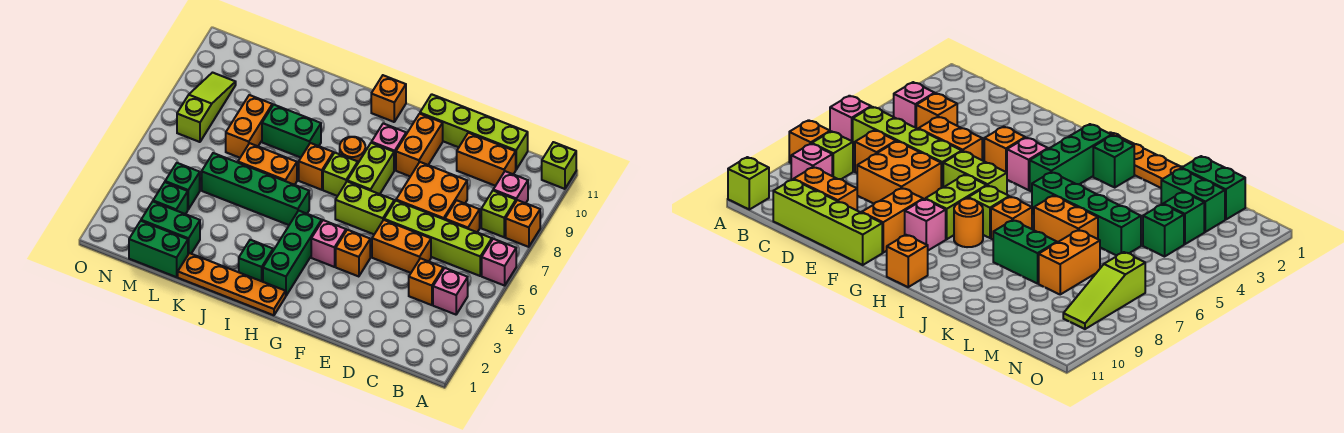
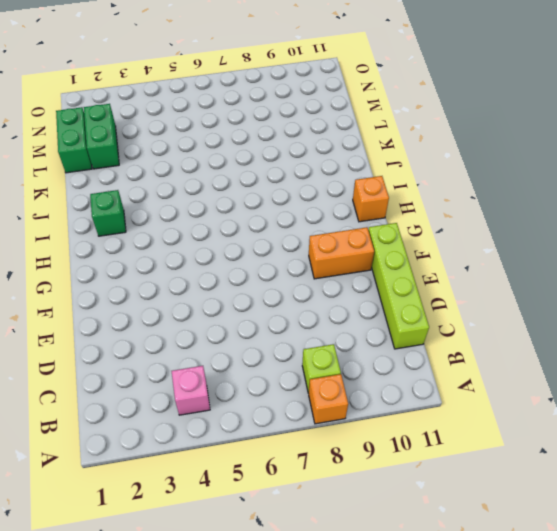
none -> pink 1x1 brick [482,239,516,286]
none -> lime 1x1 brick [542,142,576,189]
none -> lime 1x4 brick [384,201,492,276]
none -> pink 1x1 brick [493,171,528,203]

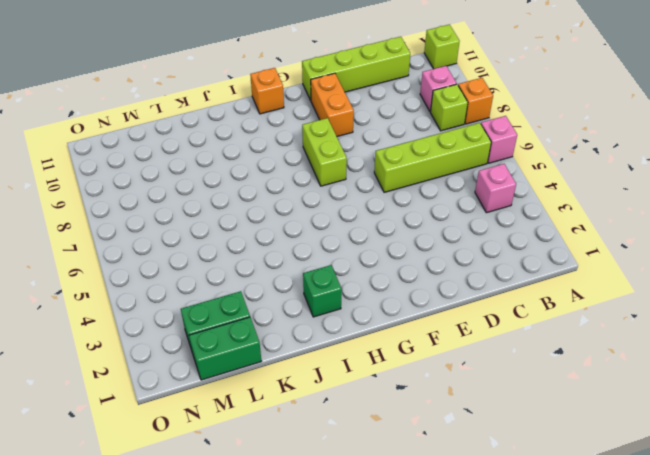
none -> orange 1x1 brick [409,258,443,305]
none -> orange 1x1 brick [445,200,480,232]
none -> orange 1x2 brick [457,133,516,186]
none -> orange 1x2 brick [372,220,431,273]

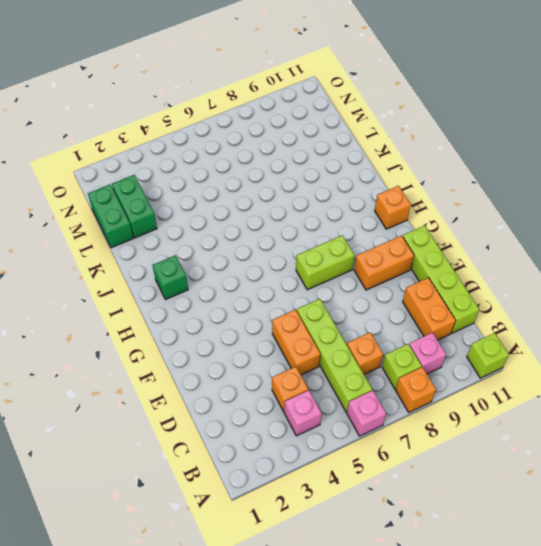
none -> orange 2x2 brick [396,162,467,220]
none -> orange 1x1 brick [336,230,370,277]
none -> lime 1x2 brick [335,182,394,234]
none -> pink 1x1 brick [311,220,346,267]

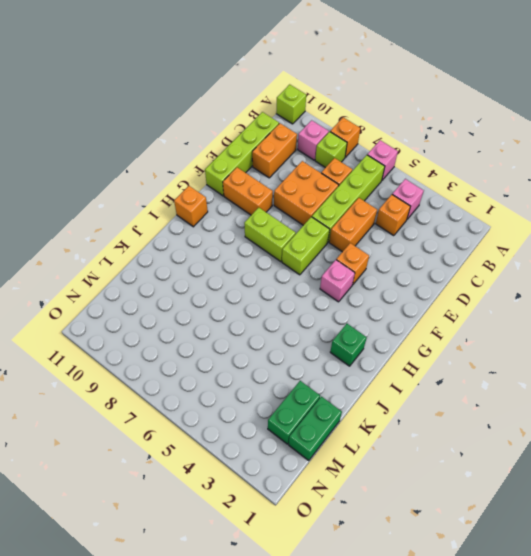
none -> pink 1x1 brick [372,123,406,170]
none -> orange 1x4 plate [178,253,286,315]
none -> green 1x3 brick [263,211,322,296]
none -> lime 1x1 brick [323,153,358,196]

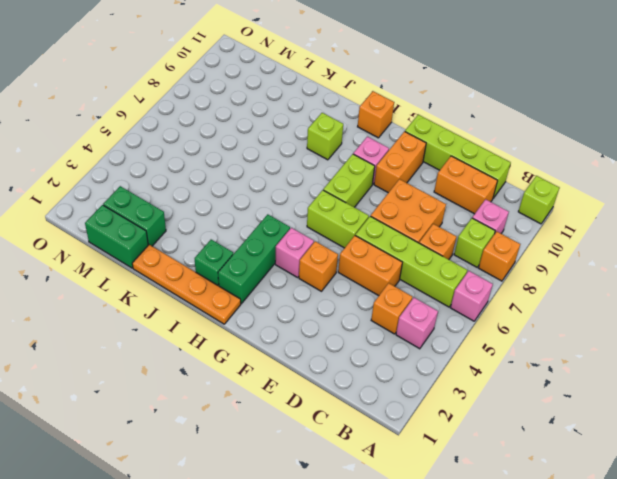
lime 1x1 brick [307,113,343,160] -> lime 1x1 brick moved to [323,153,358,196]
none -> orange 1x1 round brick [340,137,365,163]
none -> green 1x4 brick [202,153,309,225]
none -> orange 1x1 brick [299,143,333,190]
none -> orange 1x2 brick [238,143,297,185]

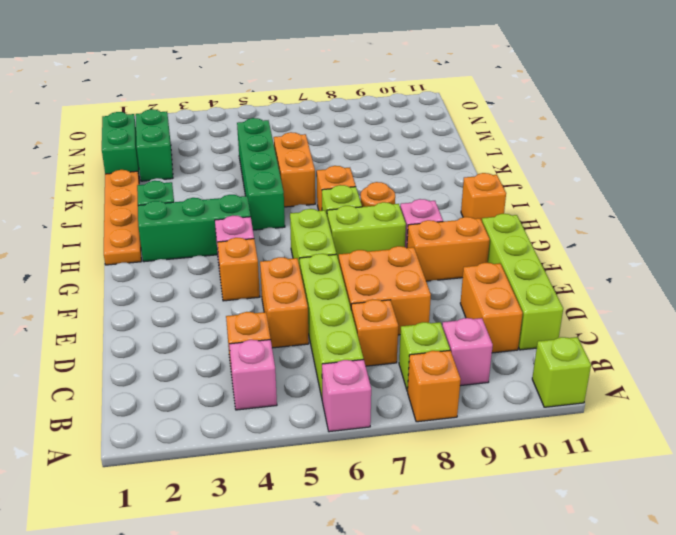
none -> green 1x2 brick [262,105,321,158]
none -> orange 1x2 brick [226,95,272,158]
none -> green 1x1 brick [153,182,188,214]
none -> green 1x1 brick [165,163,200,209]

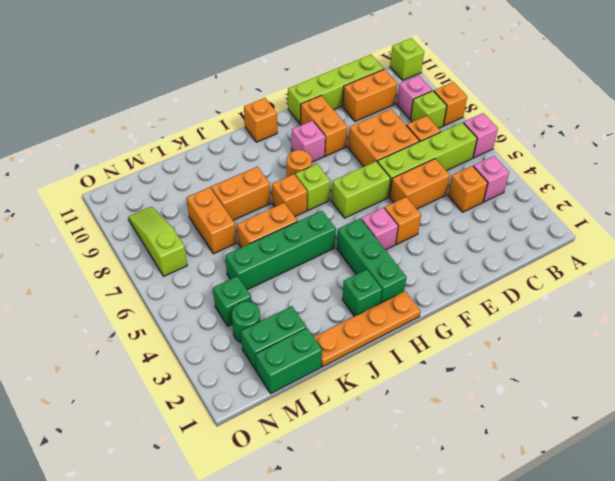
orange 1x2 brick [211,167,271,220] -> green 1x2 brick [262,105,321,158]
green 1x1 round brick [232,301,260,343] -> green 1x1 brick [153,182,188,214]
none -> lime 1x2 brick [347,143,394,194]

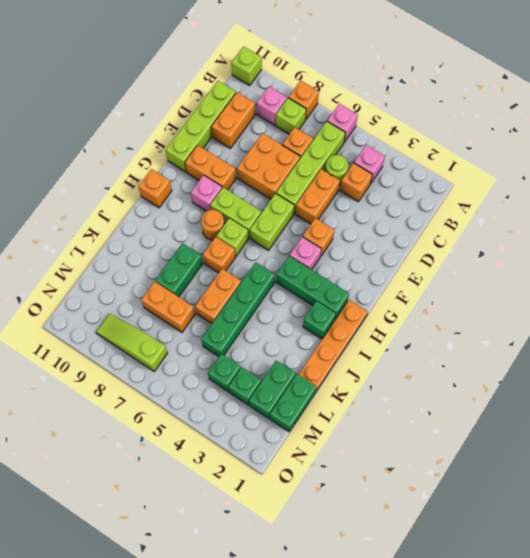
lime 1x1 round brick [325,155,348,185] -> none

